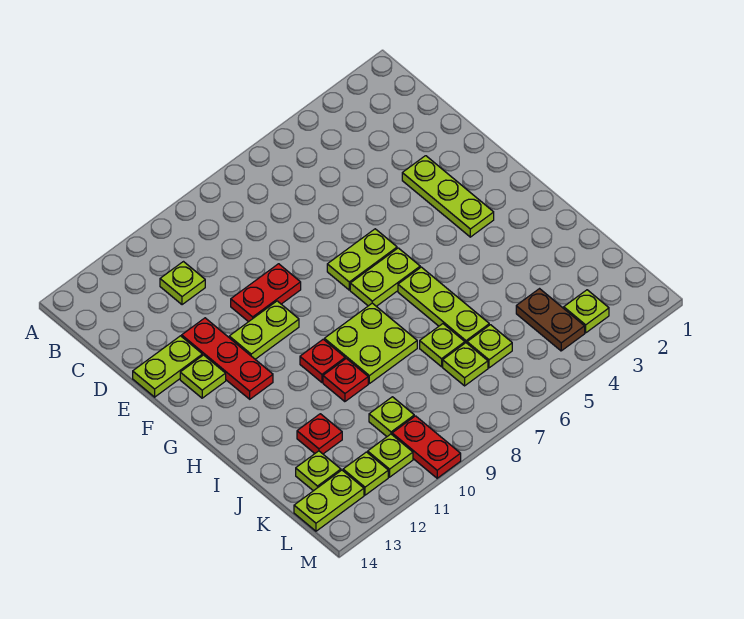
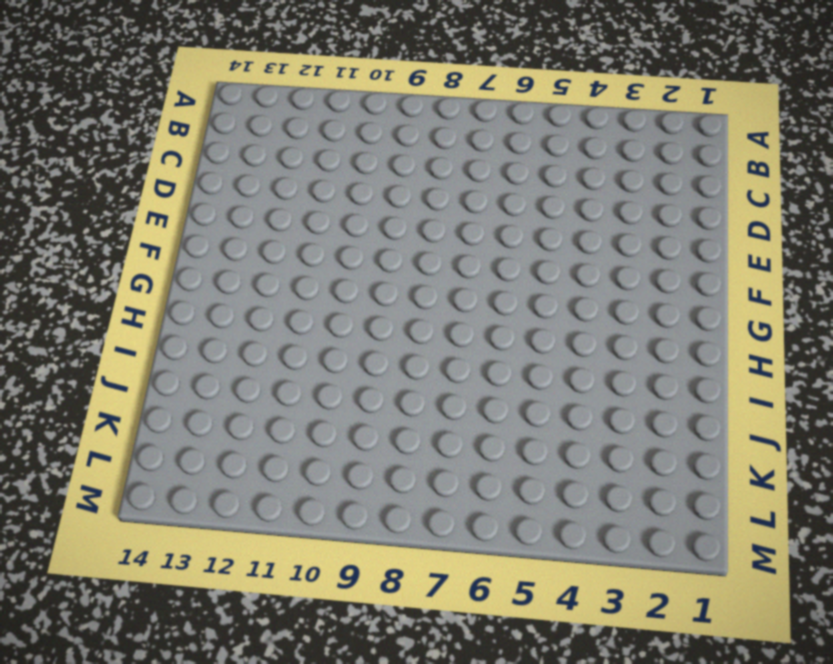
none -> lime 1x1 plate [160,262,205,305]
none -> lime 1x3 plate [402,156,494,237]
none -> red 1x2 plate [231,264,301,322]

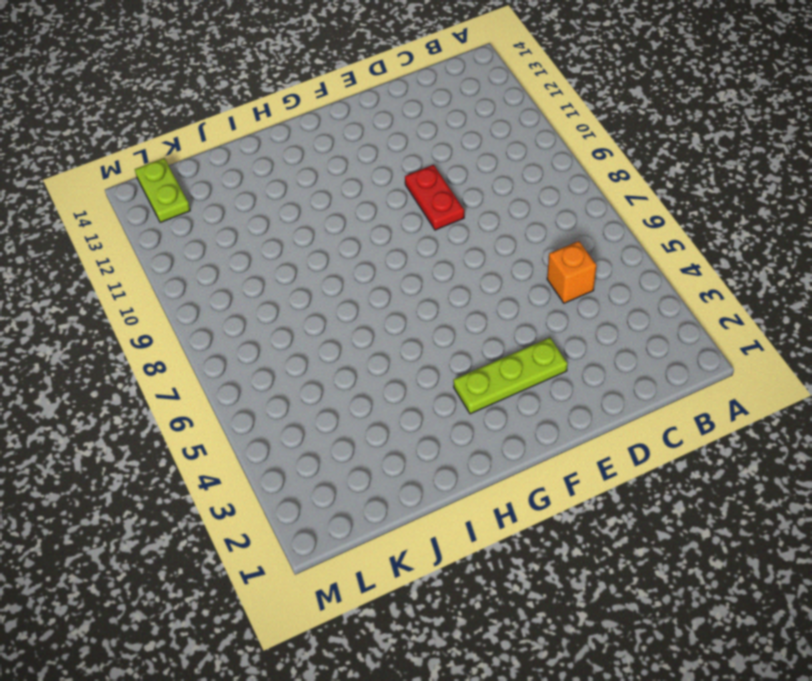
orange 1x1 brick [547,241,596,303] -> none
none -> lime 1x1 plate [160,262,205,305]
none -> red 1x3 plate [182,318,273,399]
none -> lime 1x2 plate [133,336,202,397]

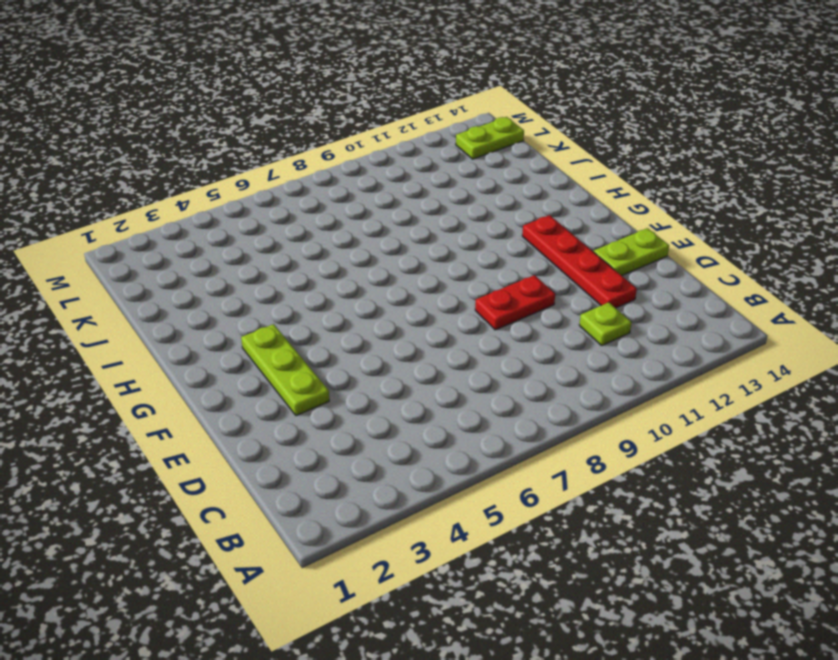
red 1x4 plate [522,215,637,308] -> red 1x3 plate [182,318,273,399]
none -> lime 1x2 plate [327,229,397,290]
none -> lime 1x2 plate [229,301,299,359]
none -> lime 1x1 plate [180,355,226,398]

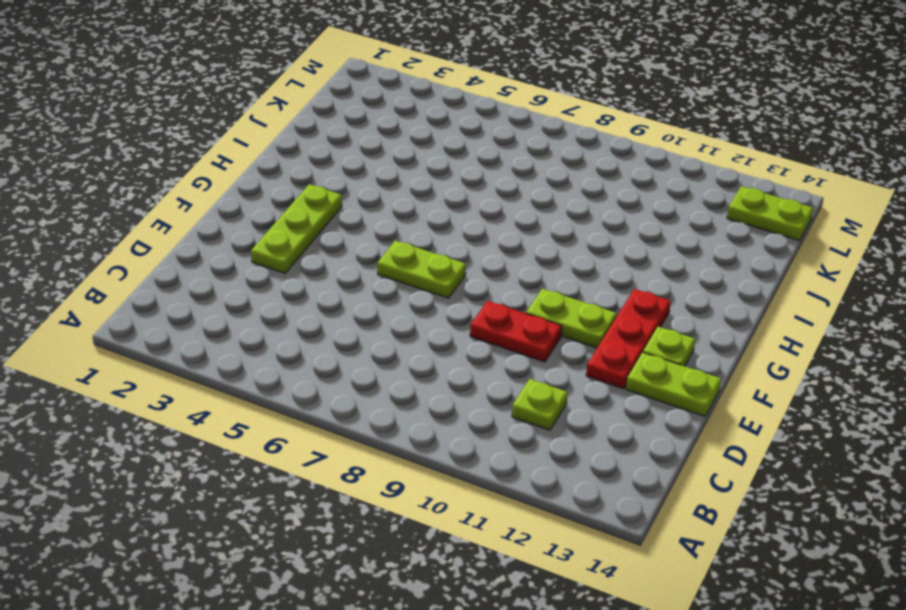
none -> lime 1x2 plate [350,248,420,306]
none -> lime 1x3 plate [398,267,489,343]
none -> lime 2x2 plate [324,303,417,384]

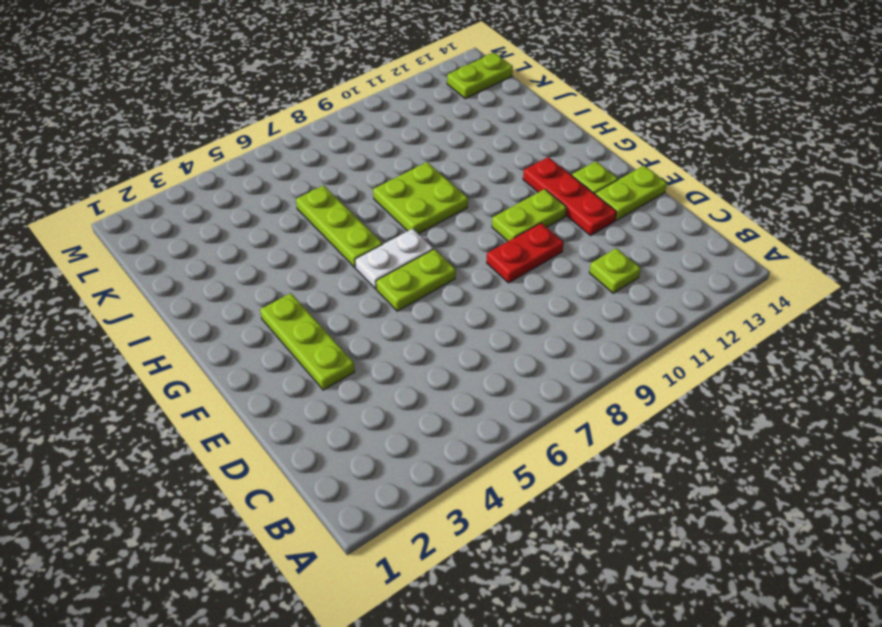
white 1x2 plate [355,229,433,289] -> lime 1x2 plate [350,248,420,306]
none -> red 1x1 plate [300,339,345,382]
none -> red 1x1 plate [323,358,368,402]
none -> lime 1x1 plate [420,324,465,367]

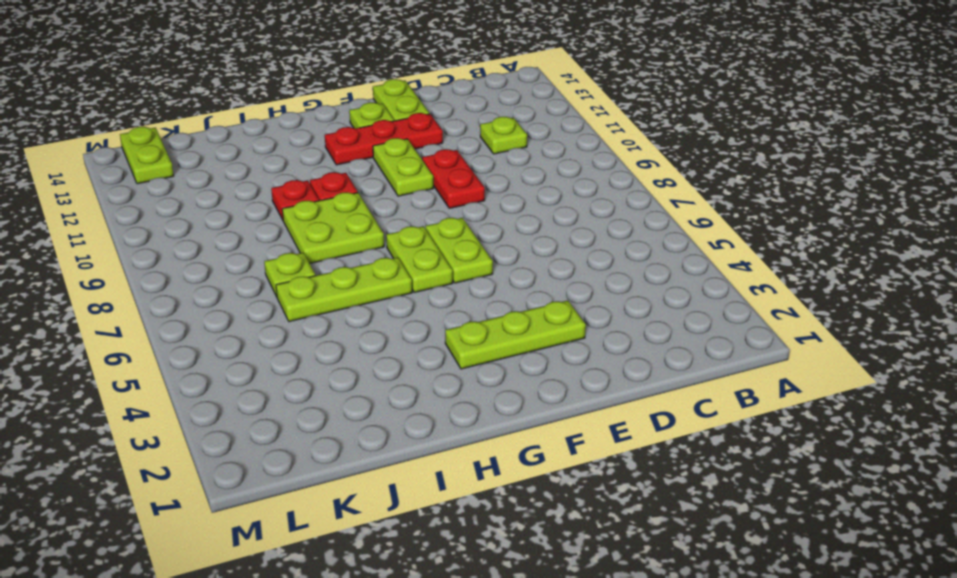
none -> red 1x1 plate [297,414,342,454]
none -> brown 1x2 plate [516,289,585,351]
none -> lime 1x1 plate [467,325,512,368]

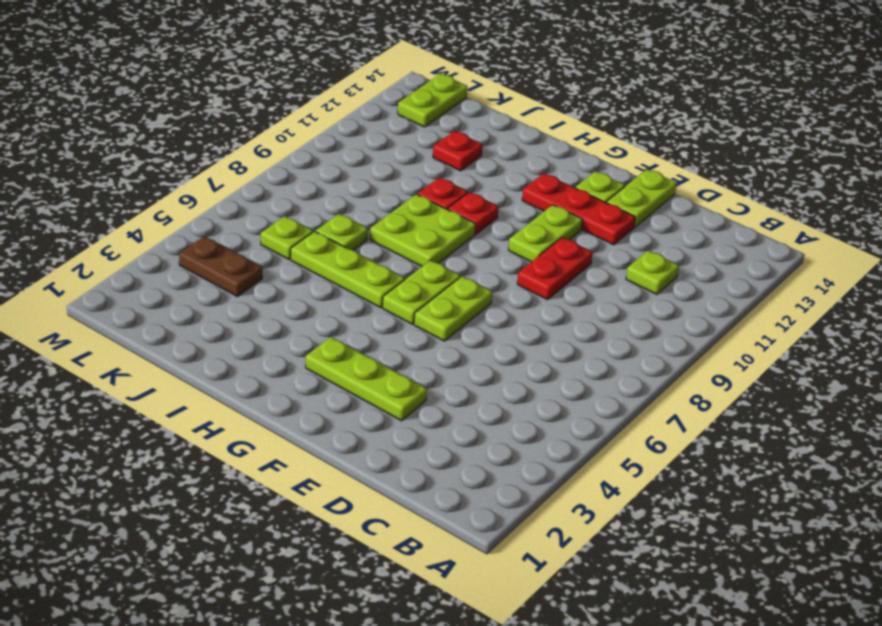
none -> lime 1x1 plate [443,343,488,386]
none -> lime 1x1 plate [369,397,414,436]
none -> lime 1x1 plate [296,451,341,491]

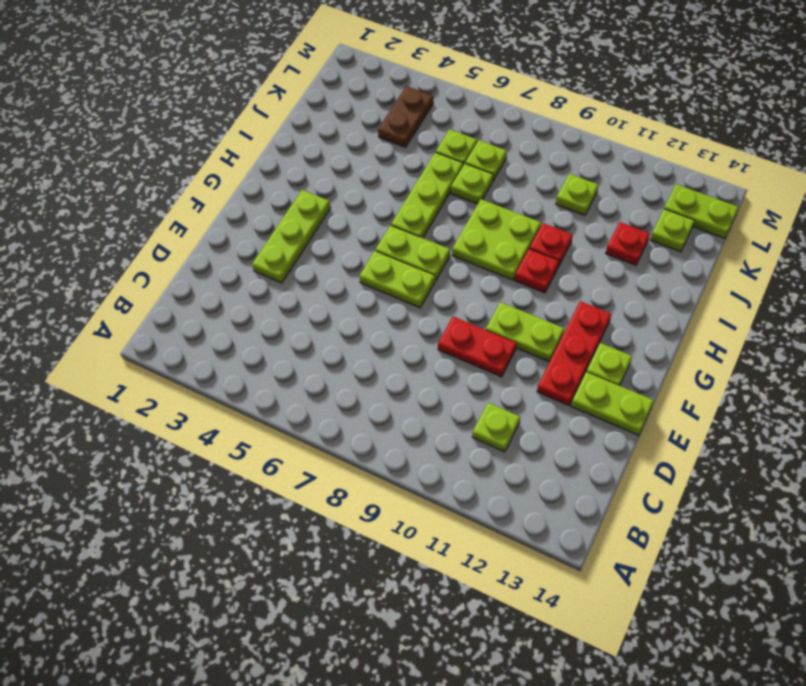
none -> lime 1x1 plate [564,290,609,333]
none -> red 1x2 plate [392,416,461,478]
none -> lime 1x1 plate [368,434,413,477]

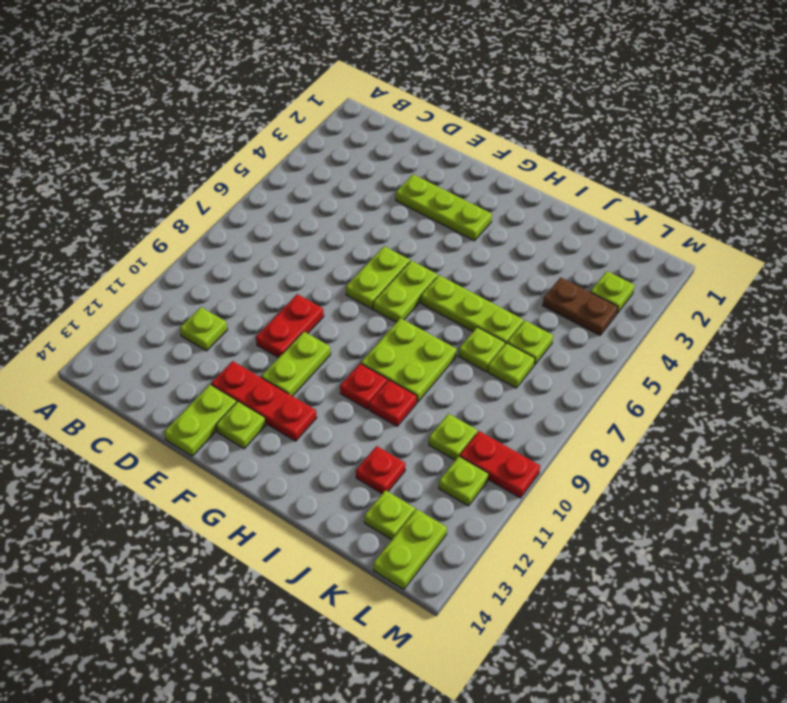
none -> lime 1x1 plate [343,452,388,495]

